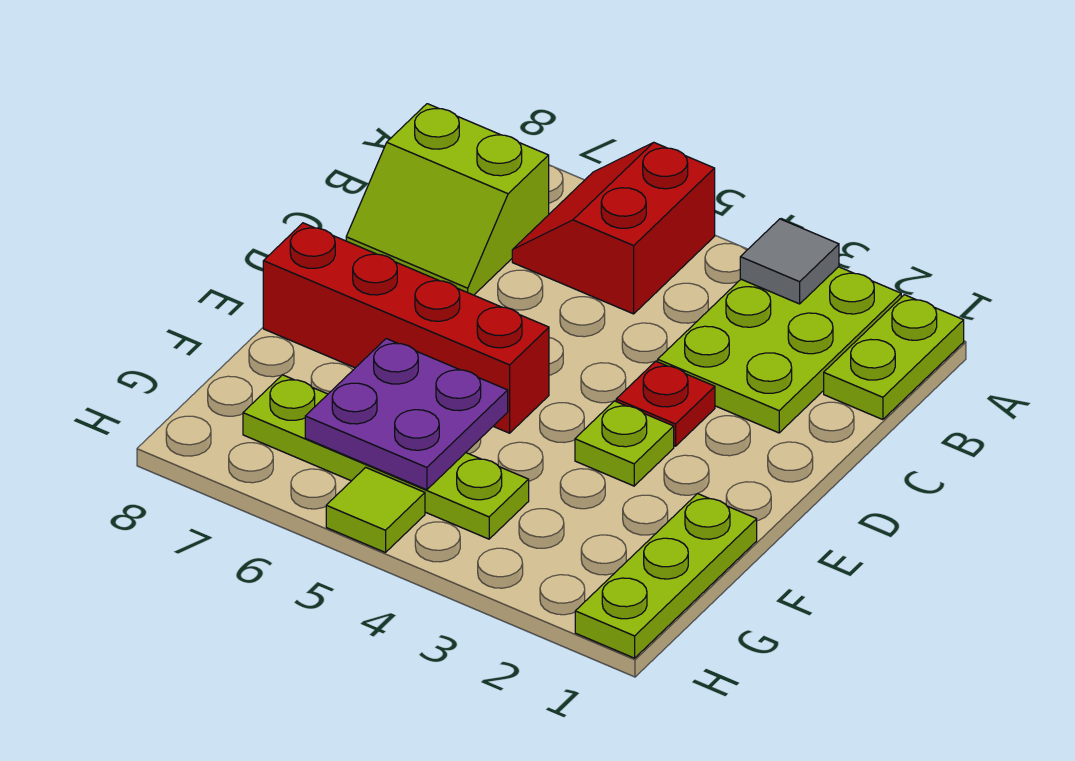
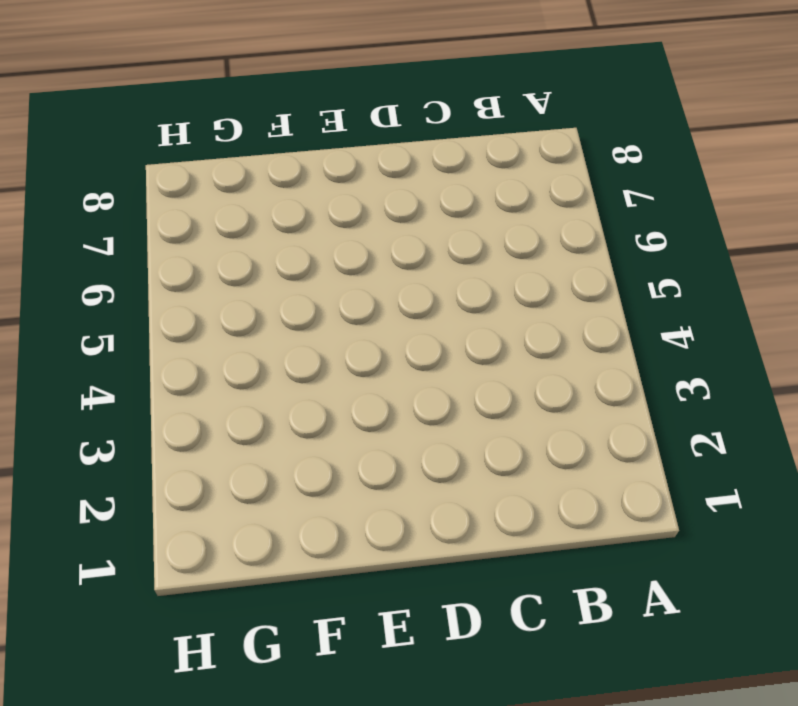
none -> lime 1x2 plate [824,295,964,420]
none -> lime 2x3 plate [658,267,901,433]
none -> red 2x2 slope [512,142,715,314]

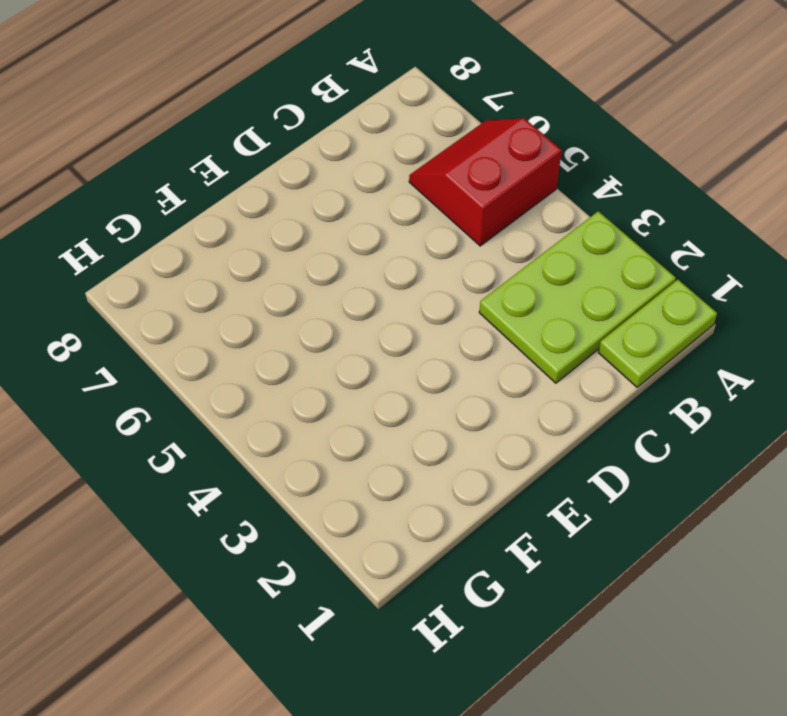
none -> lime 2x2 slope [346,104,549,295]
none -> red 1x1 plate [616,361,715,446]
none -> lime 1x1 plate [575,401,674,486]

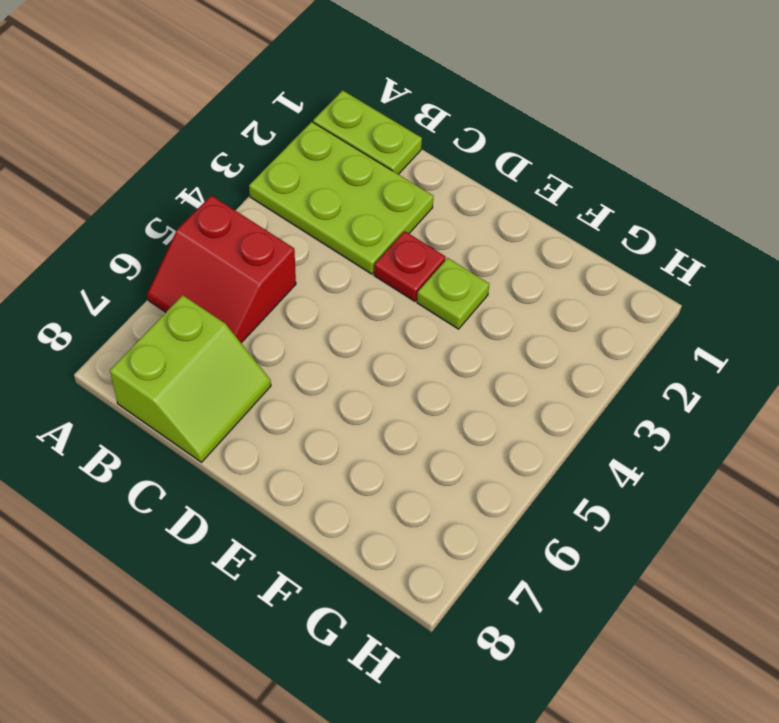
none -> red 1x4 brick [263,223,549,433]
none -> lime 1x3 plate [575,493,757,658]
none -> lime 1x4 plate [243,375,529,539]

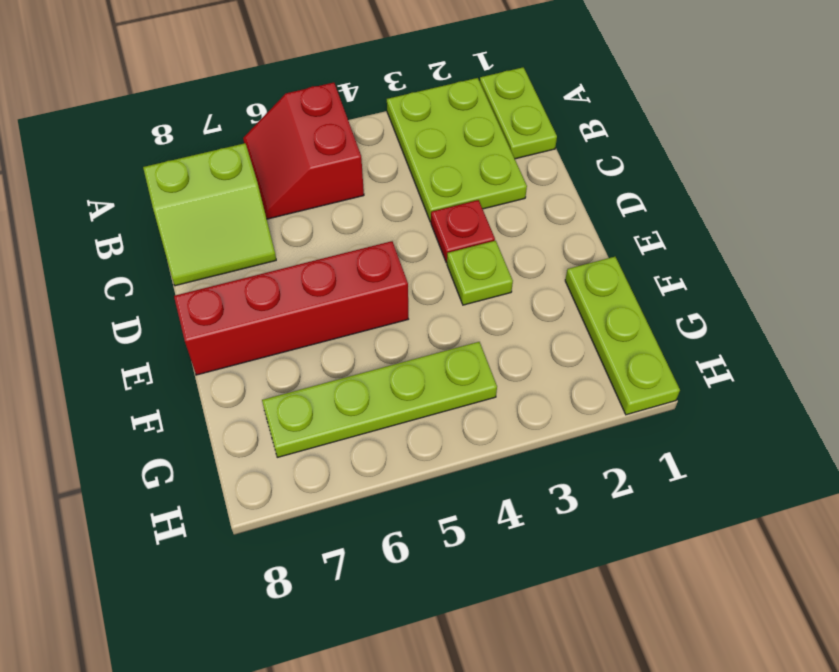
none -> lime 1x1 tile [326,467,425,553]
none -> grey 1x1 tile [740,219,839,304]
none -> purple 2x2 plate [305,339,508,490]

